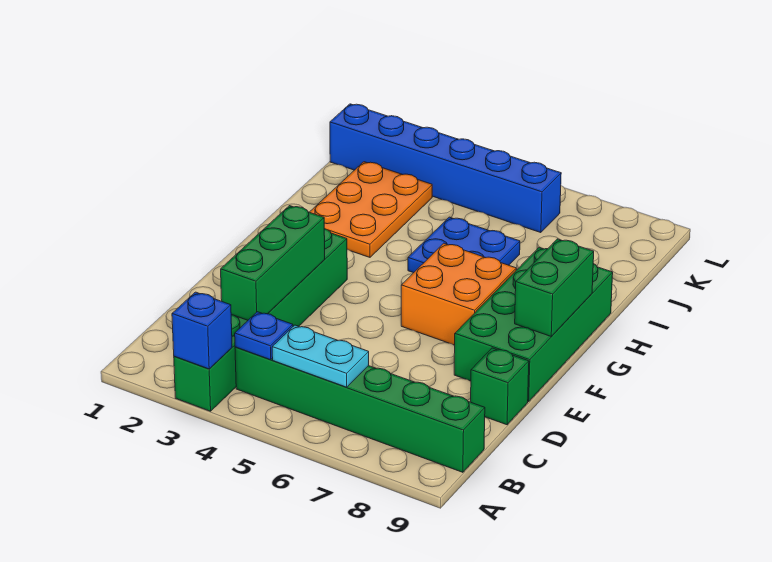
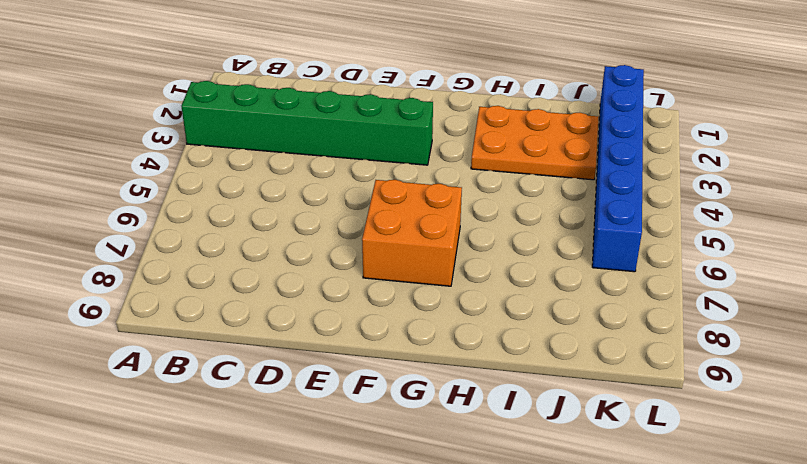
none -> green 1x6 brick [235,347,485,472]
none -> green 1x1 brick [471,348,529,425]
none -> green 2x4 brick [454,247,613,401]

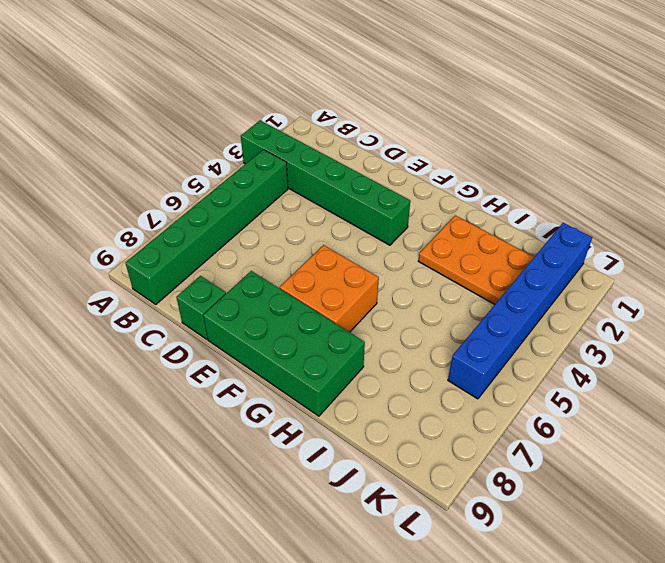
none -> blue 2x2 plate [408,217,520,273]
none -> blue 1x1 brick [172,292,232,369]
none -> blue 1x1 plate [235,312,293,360]

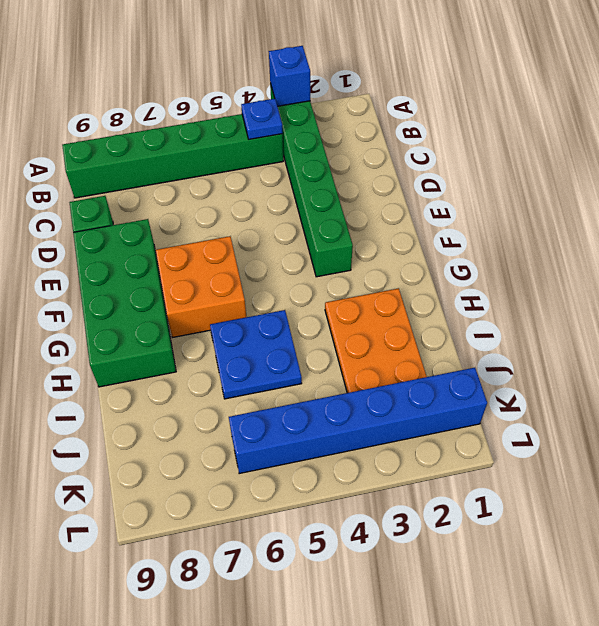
none -> cyan 1x2 plate [272,325,369,387]
none -> green 1x3 brick [221,206,325,320]
none -> green 1x2 brick [515,239,594,336]

